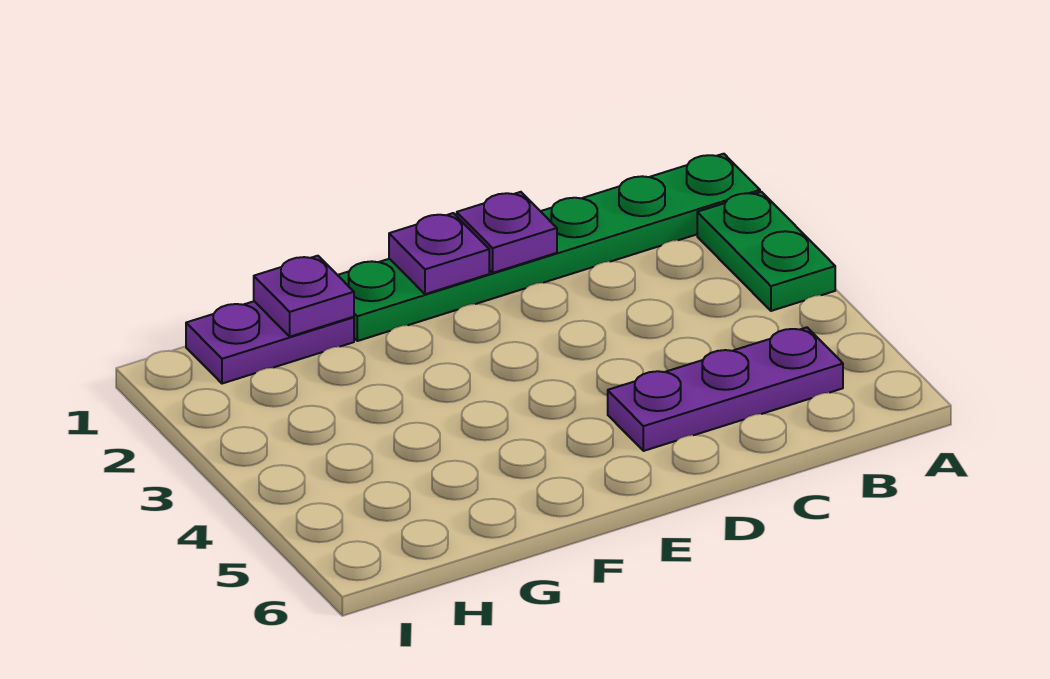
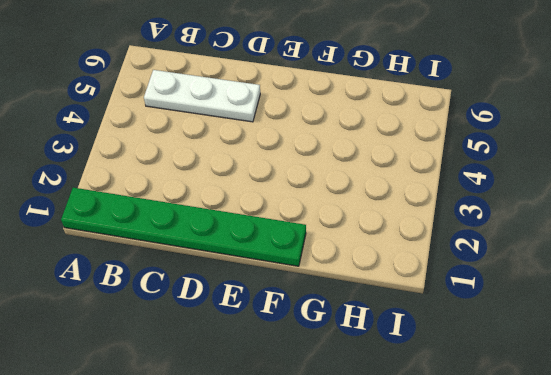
white 1x3 plate [144,70,260,122] -> purple 1x3 plate [608,327,843,451]
none -> green 1x2 plate [697,192,835,311]
none -> purple 1x2 plate [186,301,354,384]

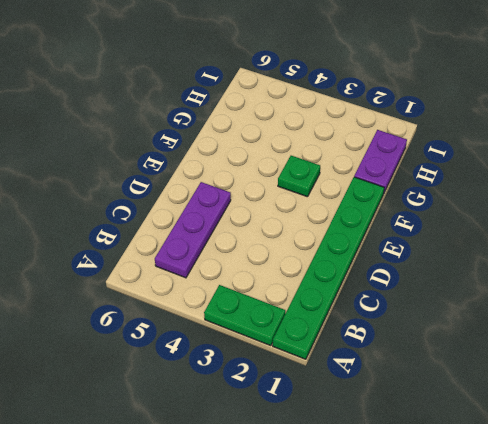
green 1x1 plate [278,156,320,197] -> none
none -> purple 1x1 plate [457,192,557,273]
none -> purple 1x1 plate [389,213,489,294]

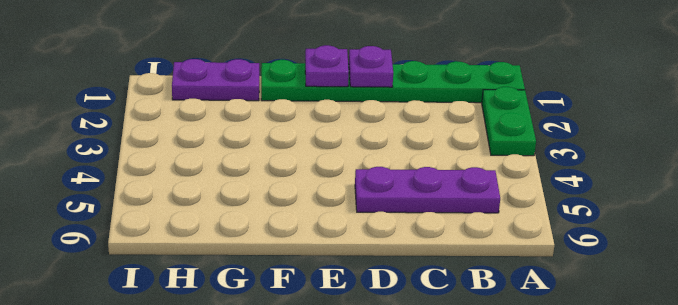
none -> purple 1x1 plate [254,256,354,337]

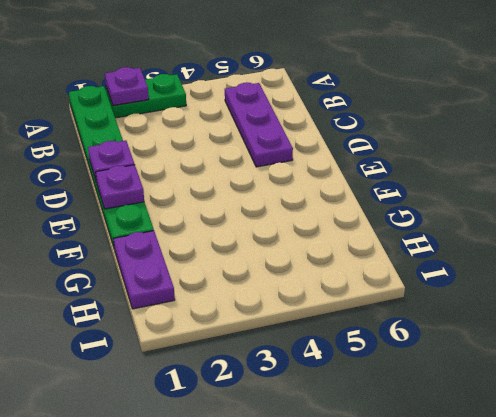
purple 1x1 plate [105,67,149,106] -> purple 1x1 plate moved to [254,256,354,337]

